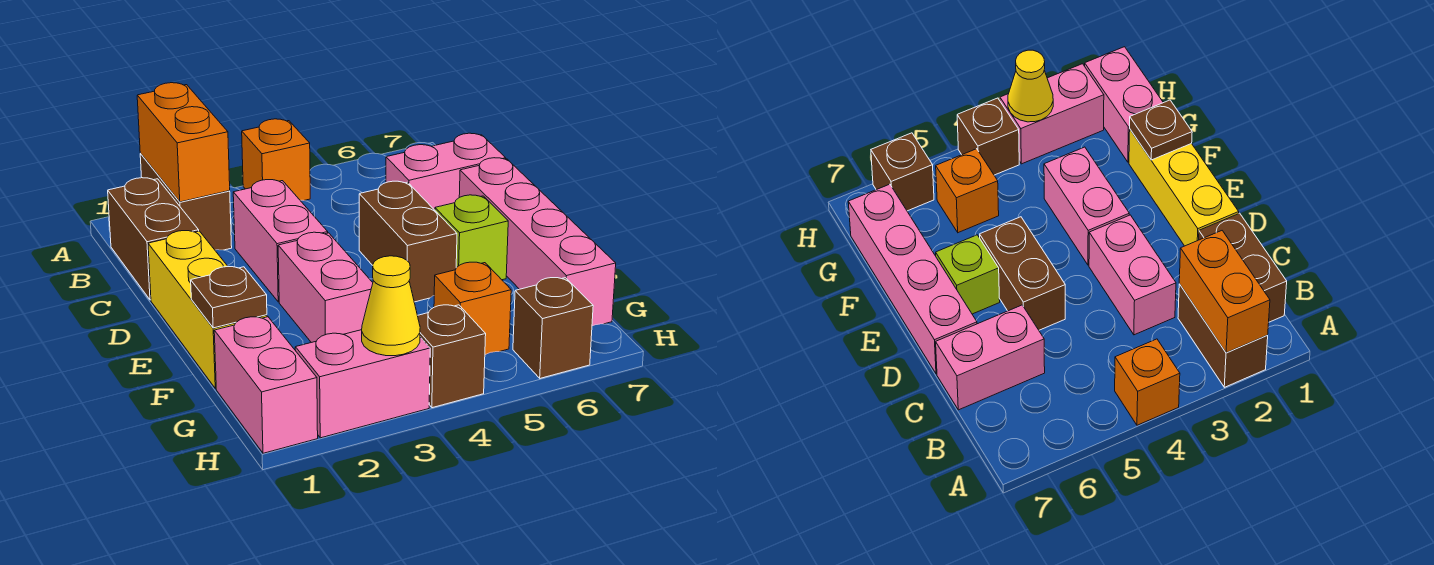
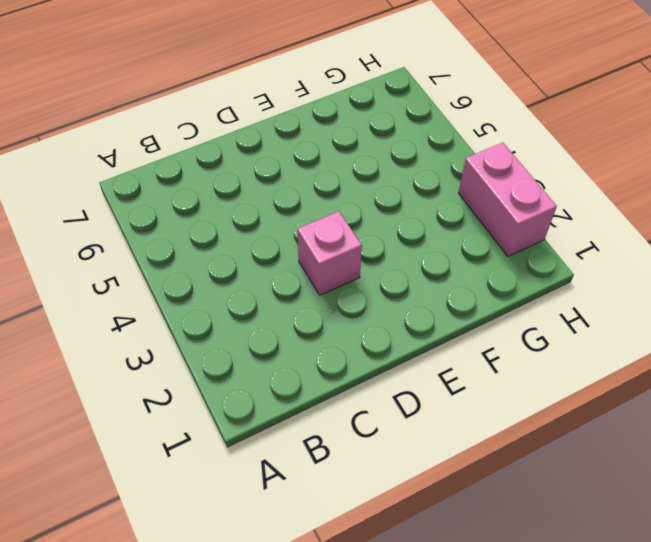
pink 1x1 brick [297,211,362,295] -> pink 1x2 brick [233,180,328,302]
none -> brown 1x2 brick [140,154,232,250]
none -> orange 1x1 brick [242,119,310,201]
none -> brown 1x2 brick [108,178,199,300]

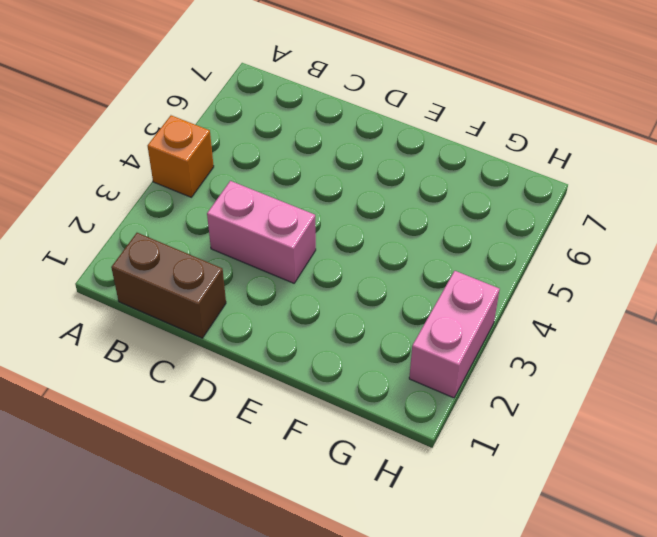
none -> brown 1x2 brick [140,154,232,250]
none -> pink 1x2 brick [386,133,506,210]
none -> yellow 1x3 brick [148,231,267,389]

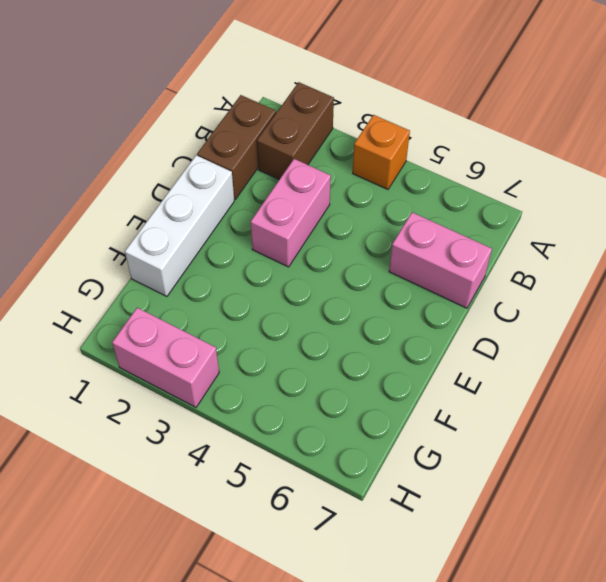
white 1x3 brick [125,155,234,296] -> yellow 1x3 brick [148,231,267,389]
none -> brown 1x2 brick [359,181,457,302]
none -> pink 1x4 brick [459,158,616,326]
none -> pink 1x2 brick [278,232,373,343]

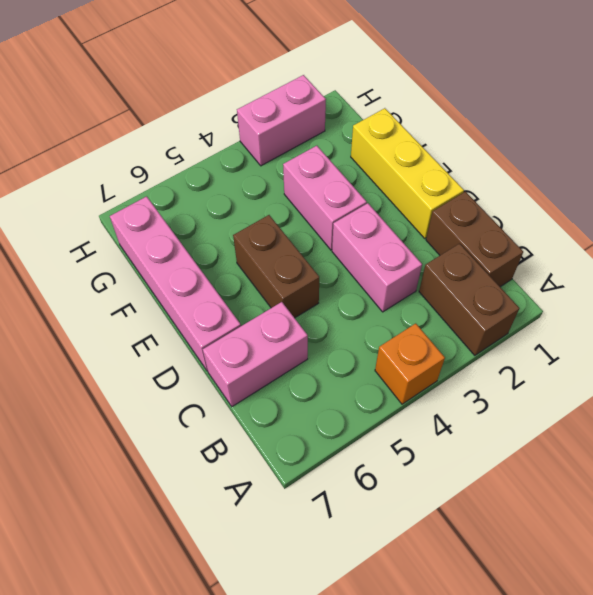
none -> lime 1x1 brick [435,195,508,280]
none -> pink 1x2 brick [214,317,318,453]
none -> orange 1x1 brick [434,262,511,355]

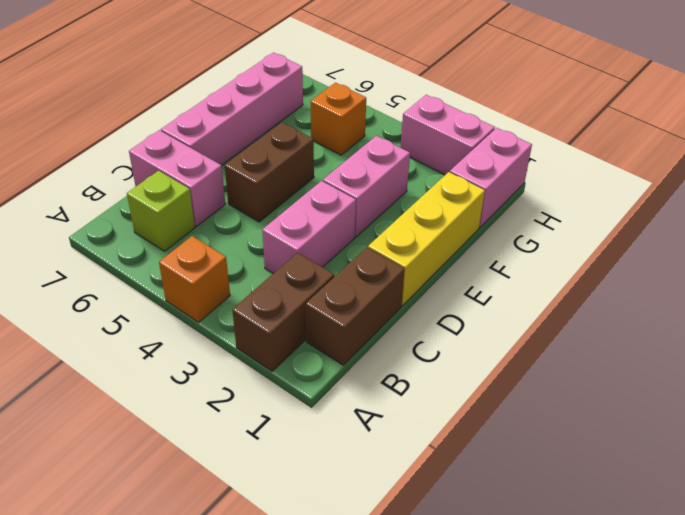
lime 1x1 brick [127,171,195,251] -> lime 1x1 brick moved to [435,195,508,280]
none -> brown 1x1 brick [418,305,486,408]
none -> brown 1x1 brick [513,278,593,378]
none -> orange 1x2 brick [137,83,230,202]

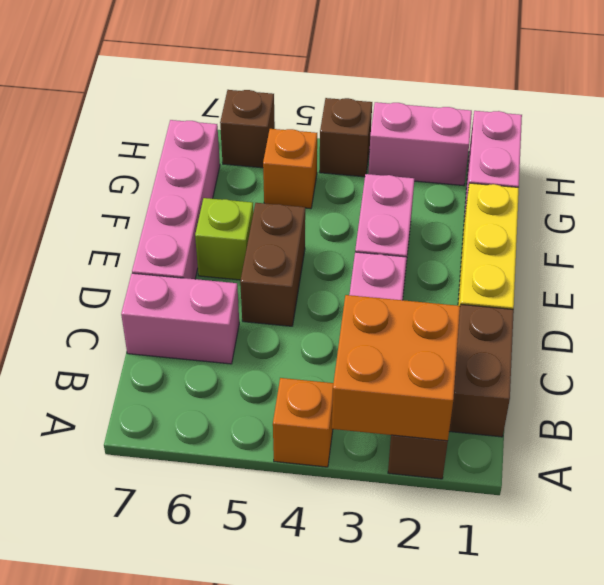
orange 2x2 brick [332,295,460,441] -> orange 1x2 brick [137,83,230,202]
none -> brown 1x1 plate [191,267,267,328]
none -> yellow 1x1 cone [362,256,420,356]

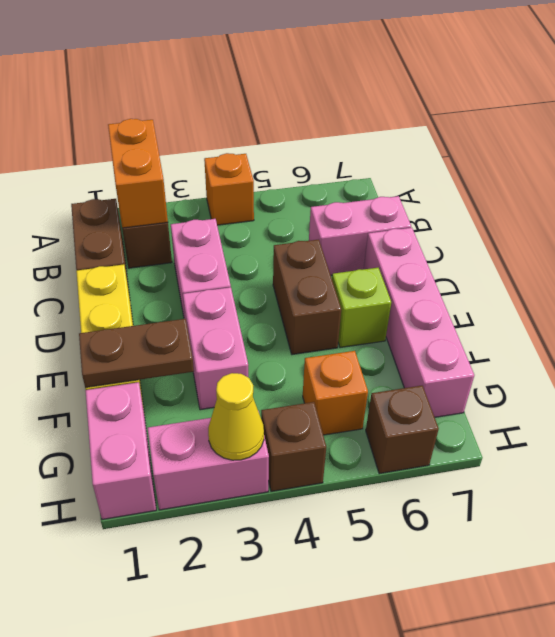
brown 1x2 plate [79,319,194,388] -> brown 1x1 plate [191,267,267,328]

